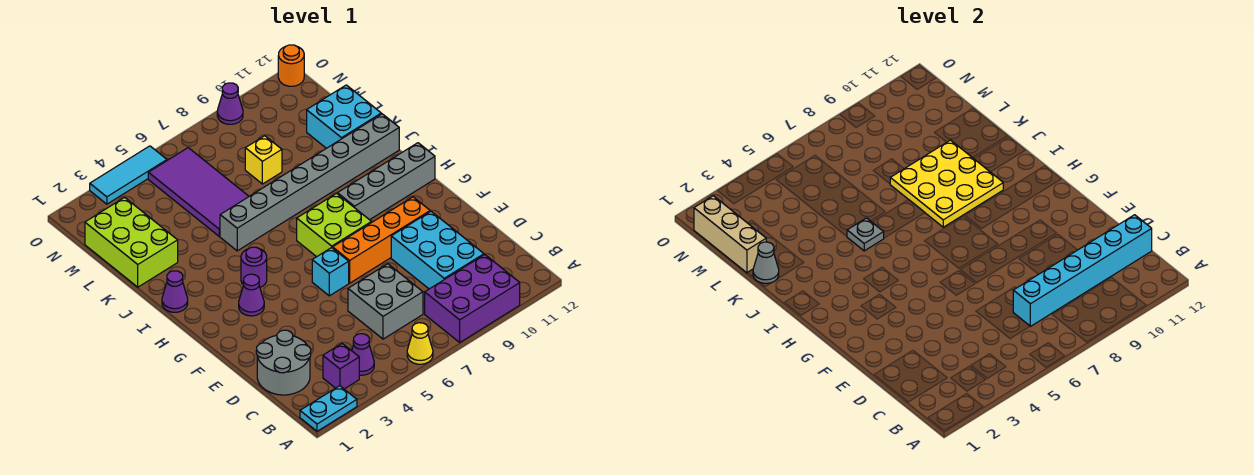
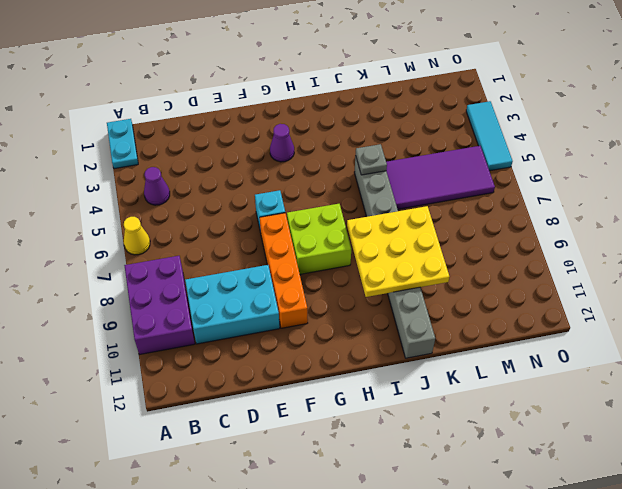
none -> purple 1x1 brick [323,343,359,389]
none -> grey 2x2 round brick [256,330,311,395]
none -> grey 2x2 brick [348,264,423,339]

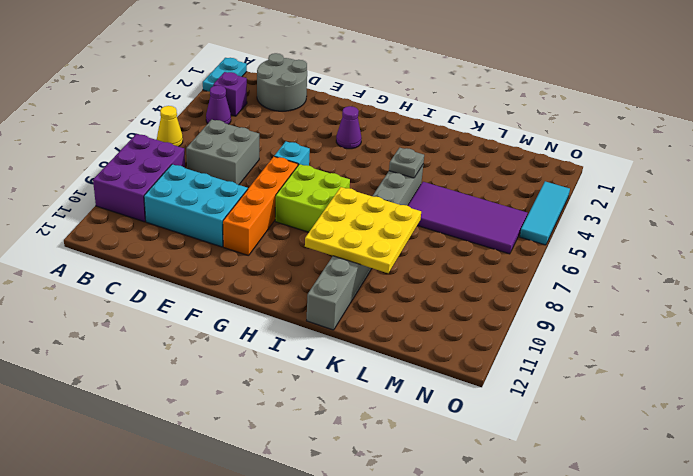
none -> purple 1x1 round brick [241,247,267,287]
none -> grey 1x4 brick [338,143,435,220]
none -> purple 1x1 cone [162,271,188,312]

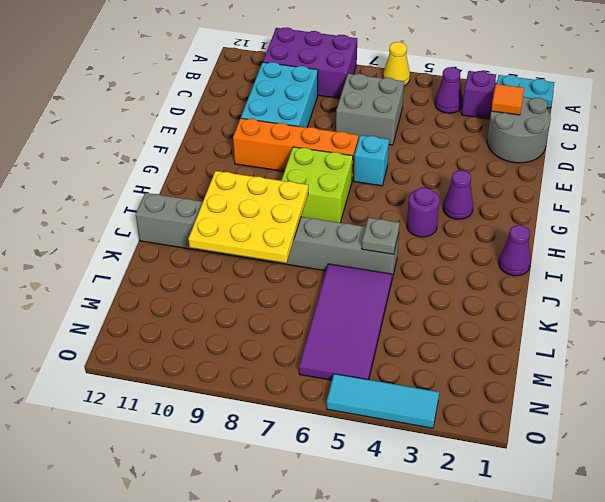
orange 1x1 tile [491,84,524,115] -> none
none -> grey 1x4 brick [338,143,435,220]
none -> lime 2x3 brick [85,197,178,287]
none -> cyan 2x2 brick [307,85,381,148]

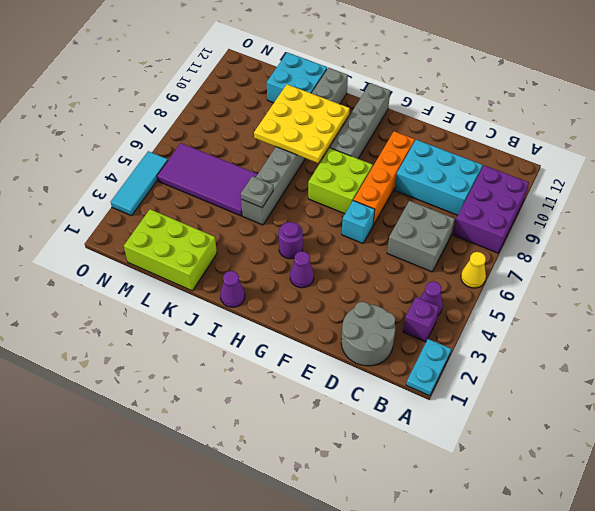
none -> yellow 1x1 brick [245,136,282,184]
none -> purple 1x1 cone [217,83,243,124]
none -> orange 1x1 round brick [278,45,304,86]

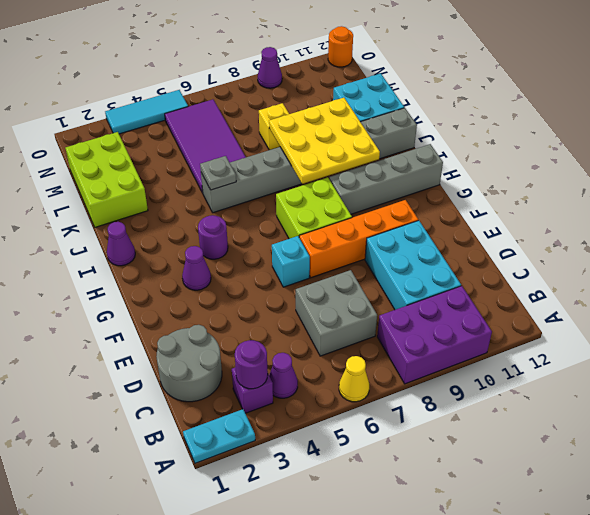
purple 1x1 round brick [235,340,268,389] -> none
none -> cyan 1x6 brick [1013,215,1152,326]
none -> grey 1x1 cone [753,242,779,283]
none -> tan 1x3 brick [694,196,766,273]

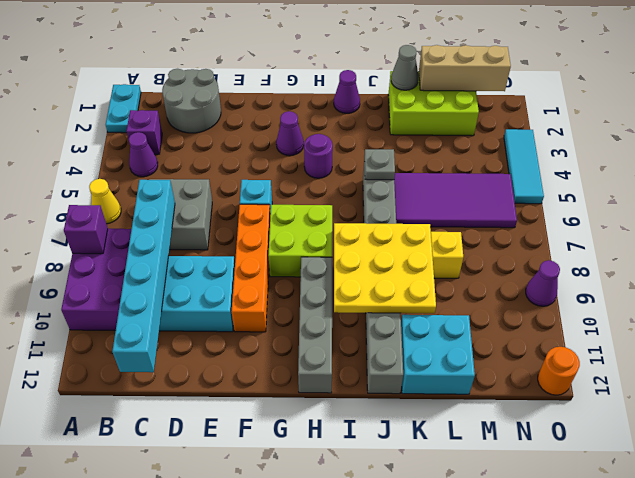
purple 1x1 brick [64,205,108,254] -> none

